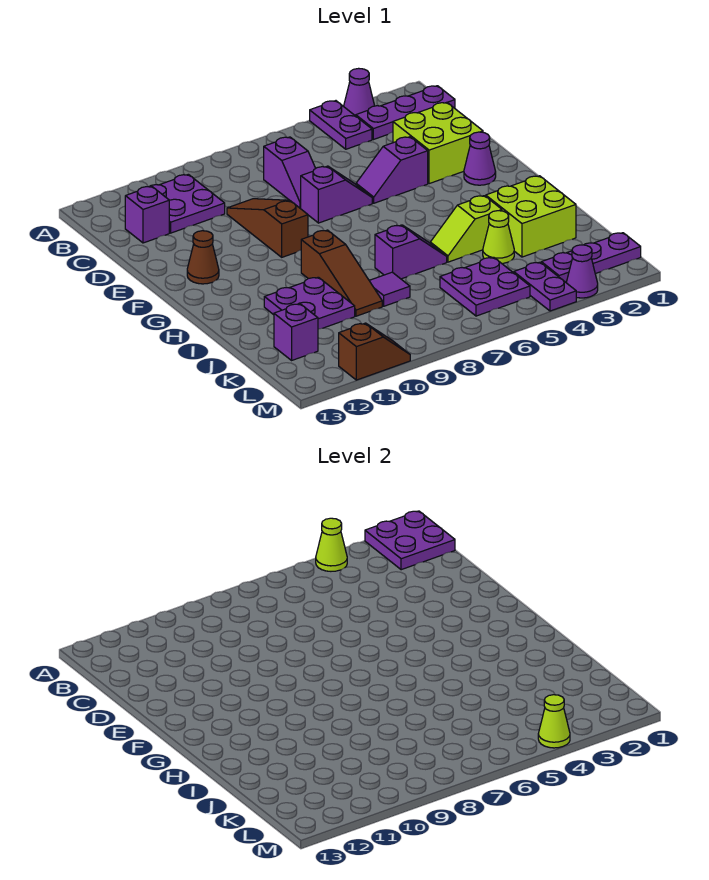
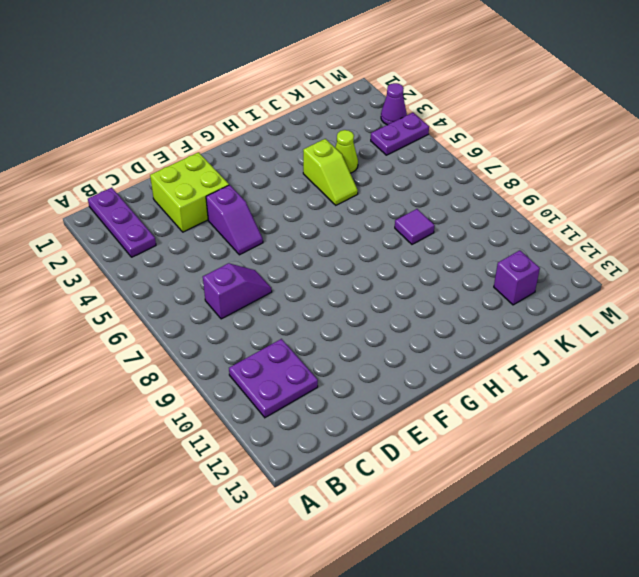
none -> purple 1x1 cone [344,68,375,116]
none -> purple 1x2 plate [310,101,372,149]
none -> purple 1x1 brick [125,186,169,243]

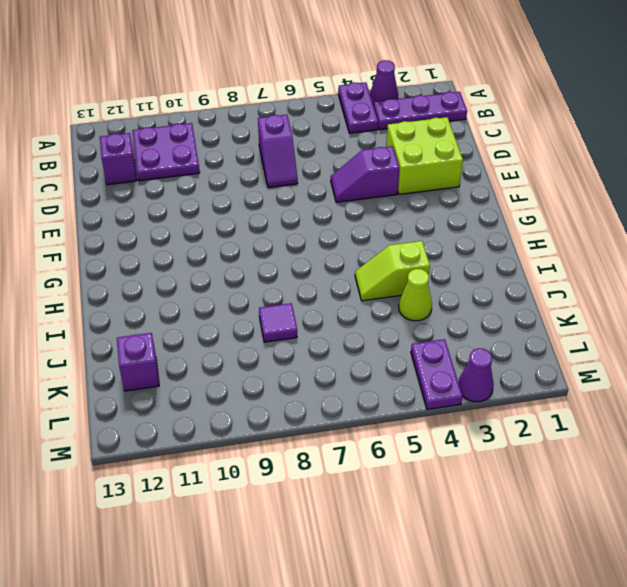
none -> brown 1x3 slope [227,199,308,257]
none -> purple 1x2 slope [300,166,372,223]
none -> purple 1x1 cone [464,132,496,185]

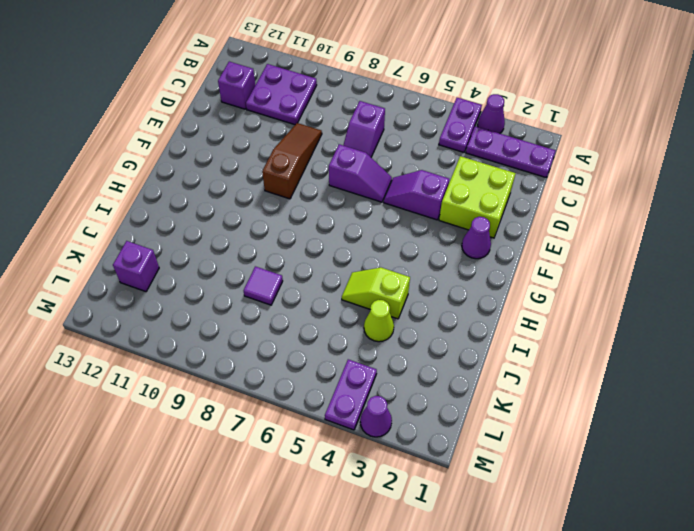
none -> brown 1x1 cone [187,231,219,284]
none -> brown 1x3 slope [301,230,382,316]
none -> lime 2x2 brick [486,176,576,257]

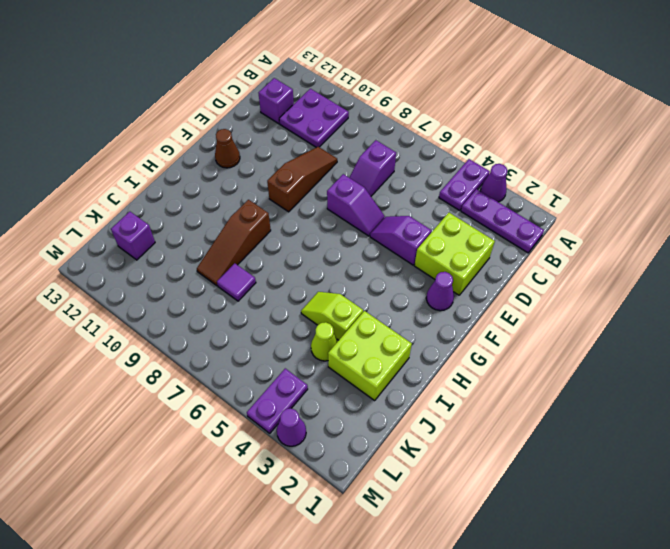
none -> purple 1x2 slope [375,225,447,279]
none -> purple 2x2 plate [264,277,355,329]
none -> purple 2x2 plate [440,257,530,316]

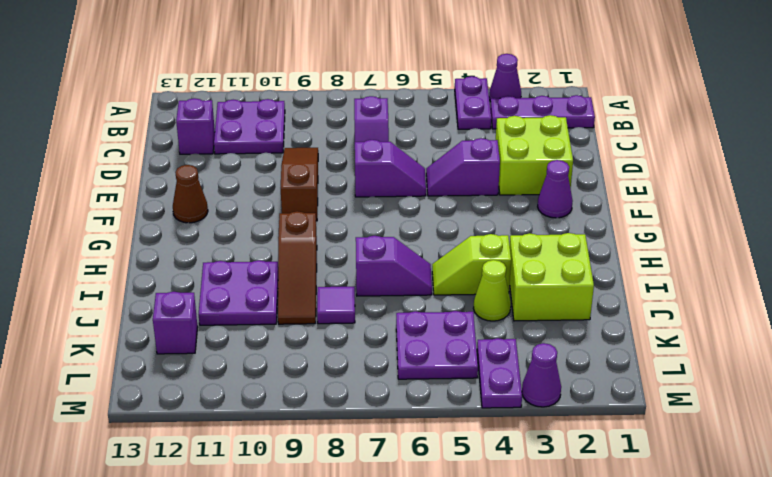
none -> purple 1x3 plate [541,233,641,282]
none -> brown 1x2 slope [339,323,410,380]
none -> purple 2x2 plate [365,511,455,570]

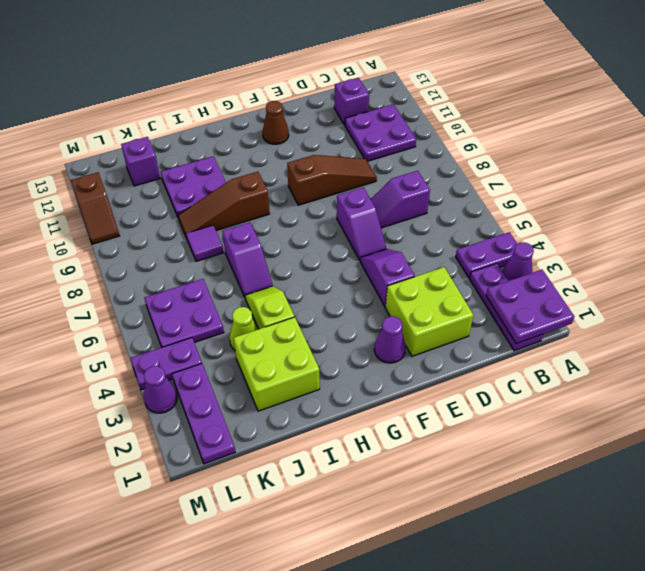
none -> lime 1x1 cone [316,518,347,571]
none -> lime 1x1 cone [538,695,570,748]

